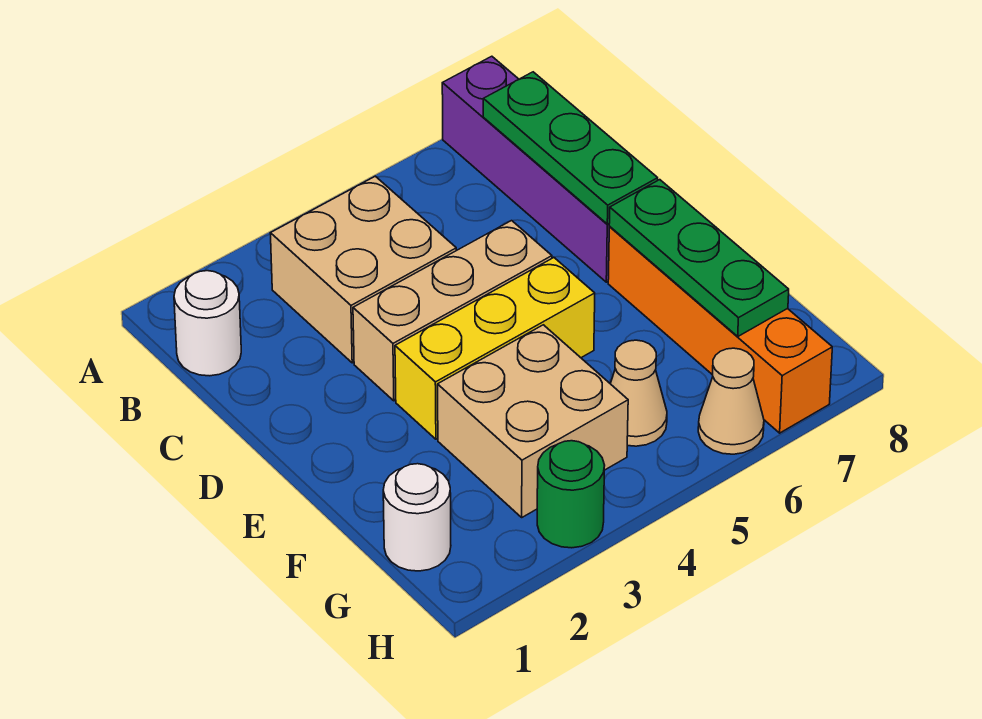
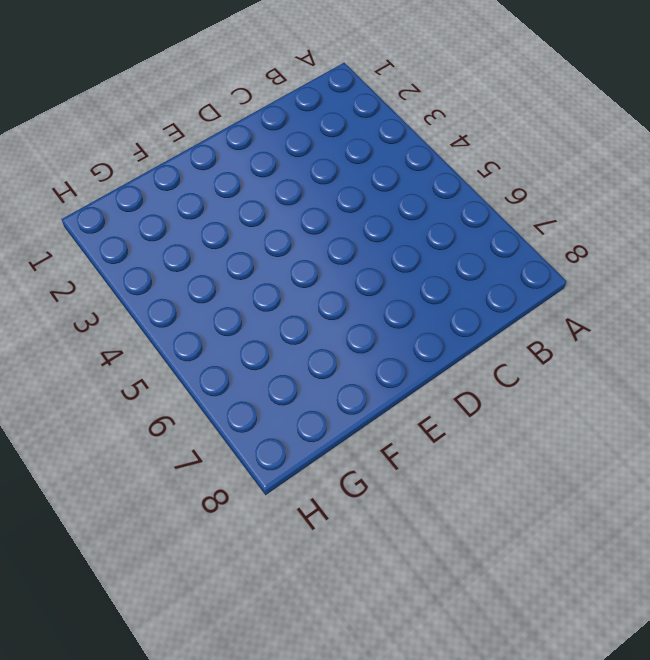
none -> purple 1x4 brick [442,56,610,282]
none -> white 1x1 round brick [174,271,241,376]
none -> tan 2x2 brick [270,176,456,363]

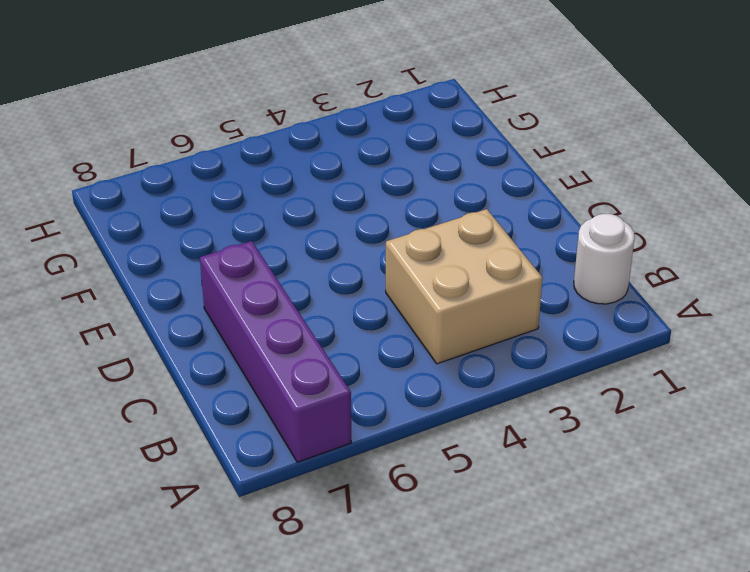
none -> tan 1x3 brick [353,221,552,401]
none -> yellow 1x3 brick [395,258,595,439]
none -> orange 1x4 brick [608,227,832,433]

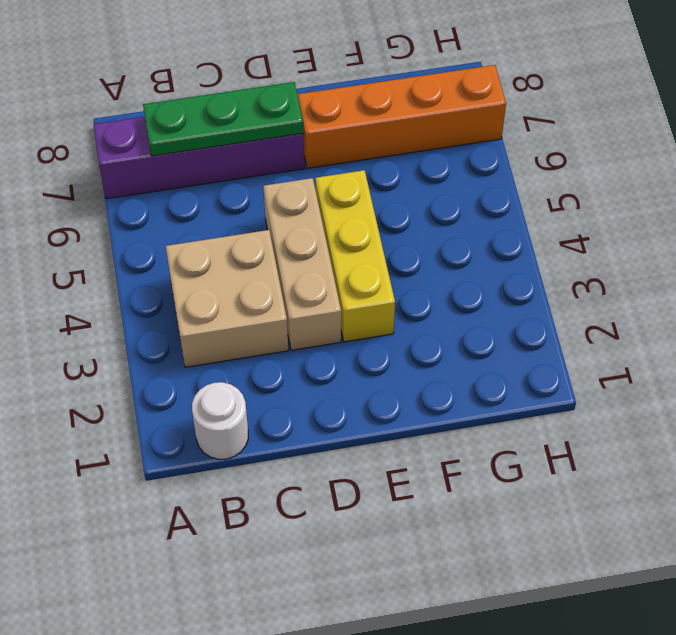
none -> tan 2x2 brick [438,325,628,517]
none -> white 1x1 round brick [383,464,451,571]
none -> tan 1x1 cone [610,340,667,446]

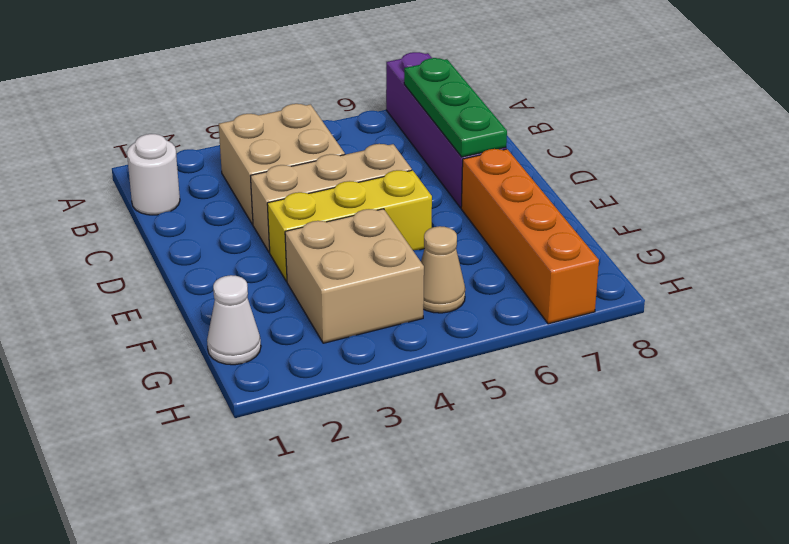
white 1x1 cone [207,275,261,365] -> white 1x1 round brick [383,464,451,571]
none -> green 1x1 round brick [537,441,605,548]
none -> tan 1x1 cone [698,348,764,454]
none -> green 1x3 plate [609,180,789,336]

